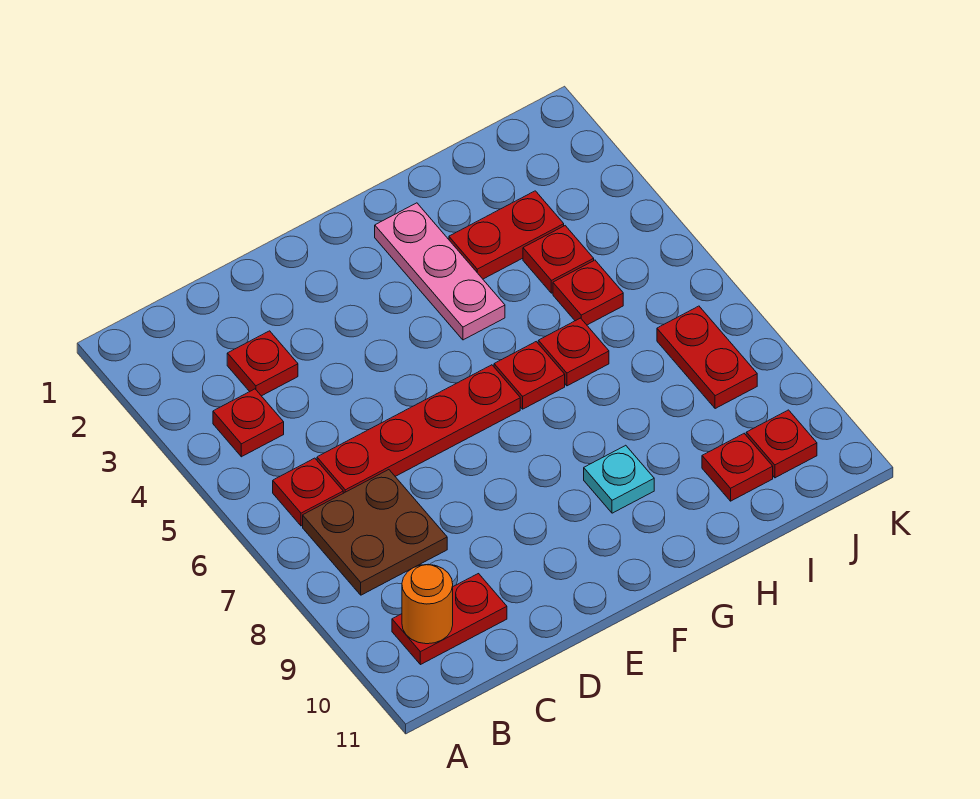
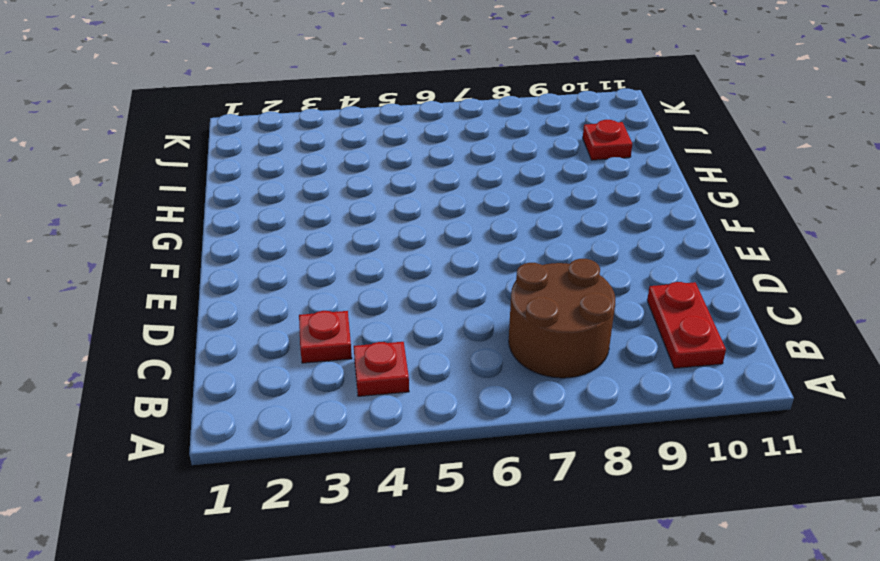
brown 2x2 round brick [509,259,615,378] -> brown 2x2 plate [303,470,447,595]
none -> red 1x1 plate [273,458,343,526]
none -> red 1x4 plate [317,365,520,493]
none -> pink 1x3 plate [375,203,505,340]

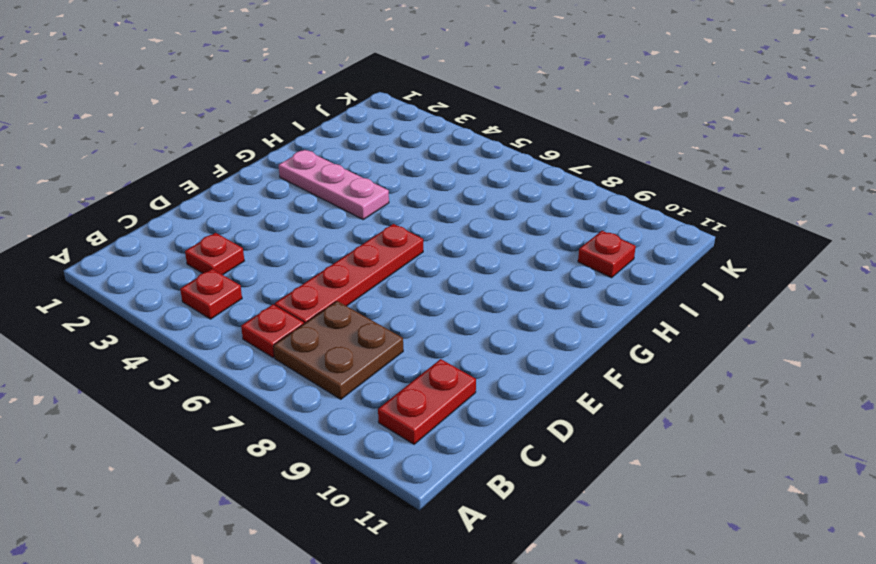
none -> red 1x1 plate [494,342,565,409]
none -> cyan 1x1 plate [584,445,654,513]
none -> red 1x2 plate [449,191,564,279]

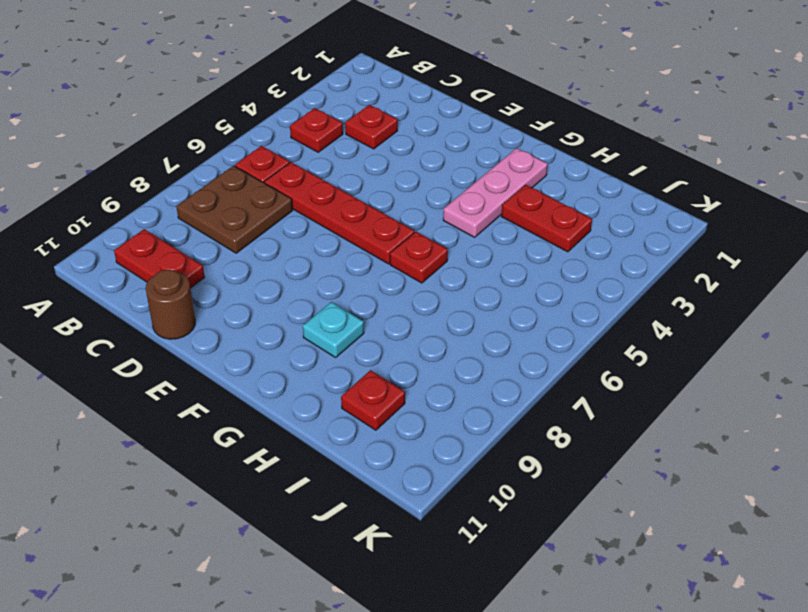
brown 1x1 round brick [146,270,195,339] -> none
none -> red 1x1 plate [538,318,609,386]
none -> red 1x1 plate [523,226,594,293]
none -> red 1x1 plate [553,260,623,325]

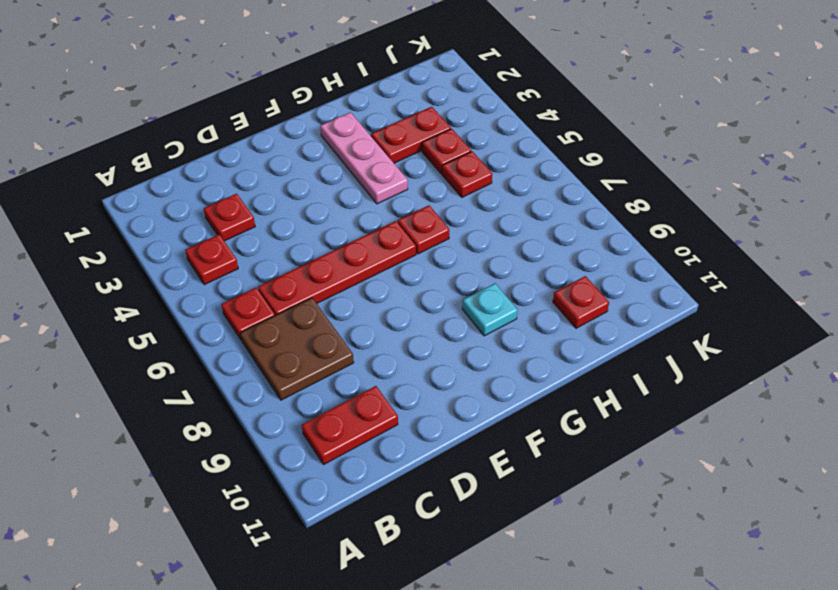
none -> red 1x1 plate [538,318,609,386]
none -> red 1x2 plate [657,306,757,409]
none -> red 1x1 plate [746,410,817,478]

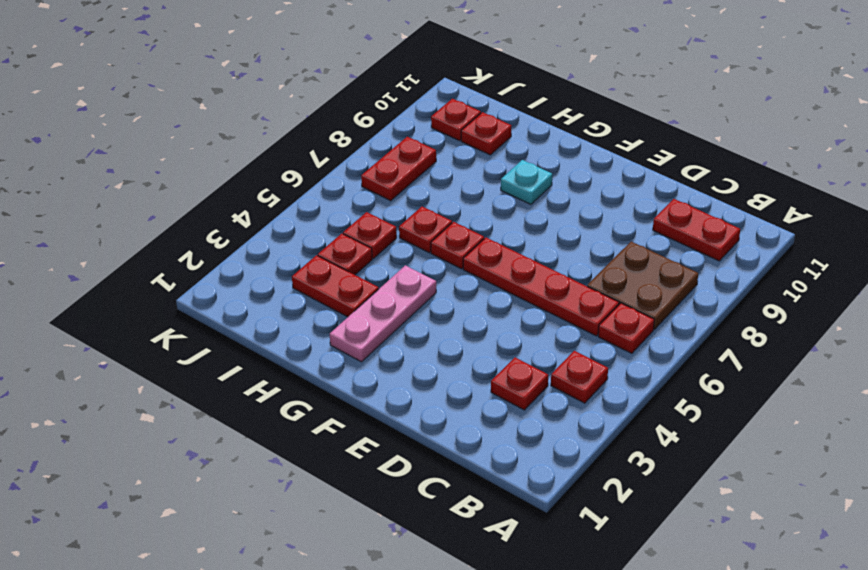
none -> orange 1x1 round brick [402,564,453,644]

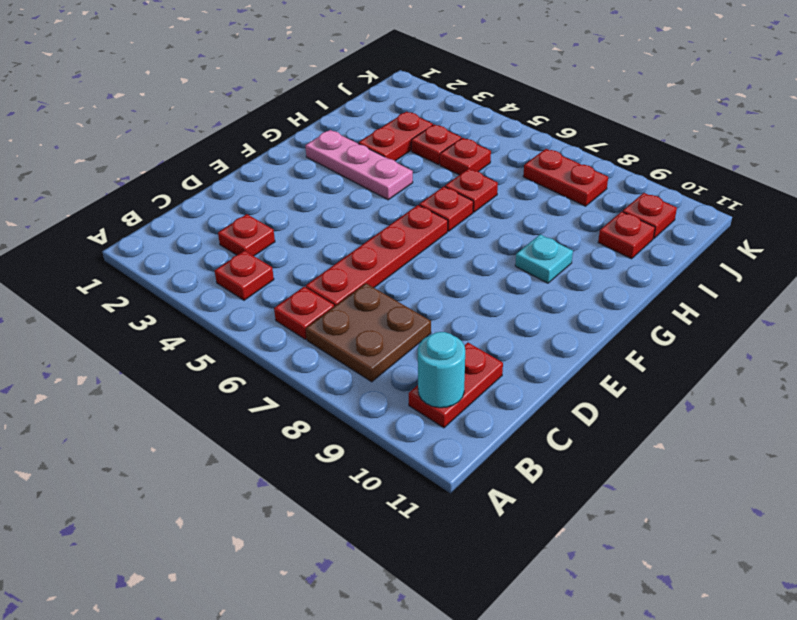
cyan 1x1 round brick [418,332,465,408] -> orange 1x1 round brick [402,564,453,644]

